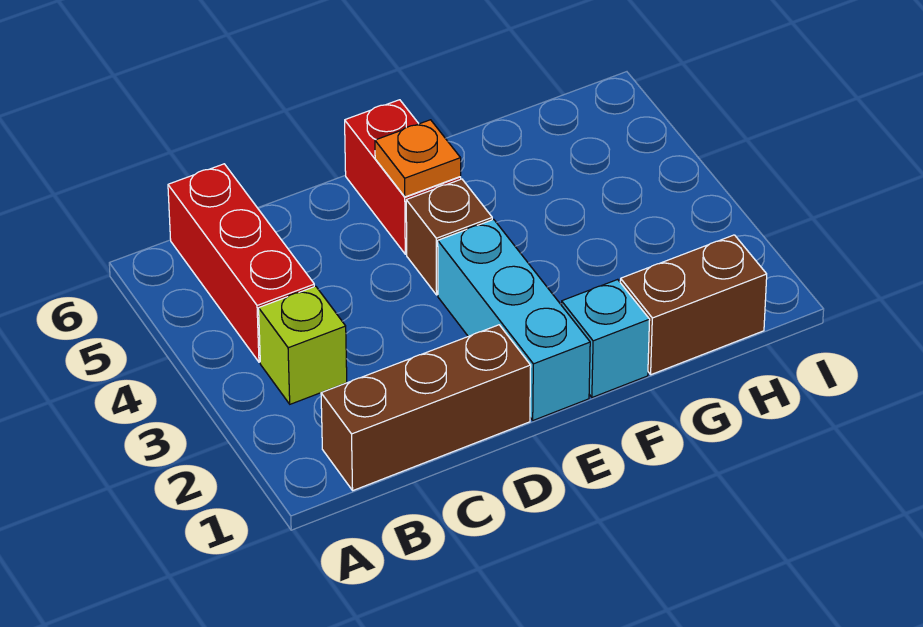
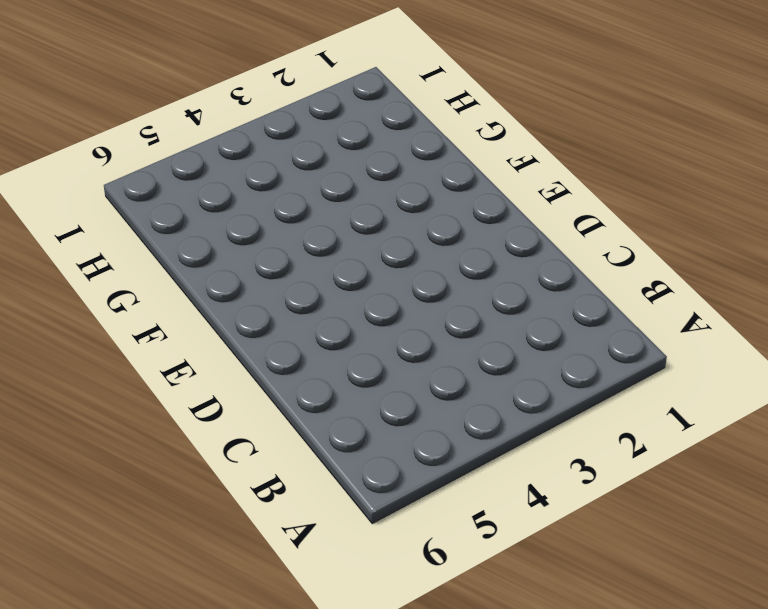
none -> brown 1x3 brick [321,325,531,490]
none -> lime 1x1 brick [259,286,347,404]

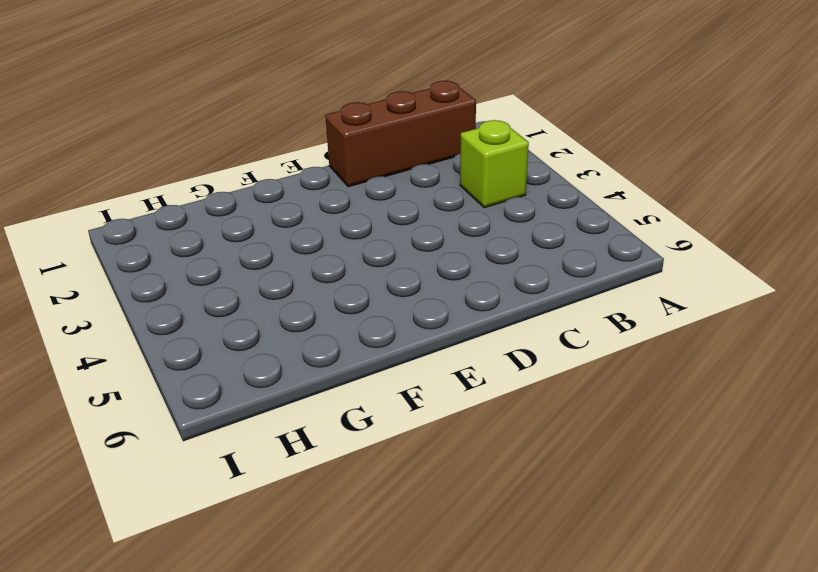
none -> red 1x3 brick [168,164,314,362]
none -> cyan 1x3 brick [438,219,590,420]

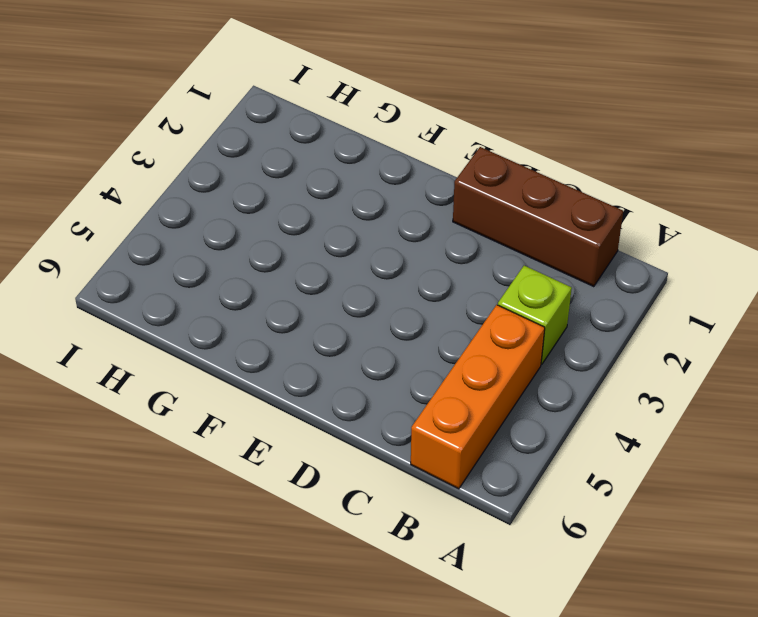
orange 1x3 brick [411,305,545,489] -> red 1x3 brick [168,164,314,362]
none -> cyan 1x3 brick [438,219,590,420]
none -> brown 1x1 brick [406,179,492,295]

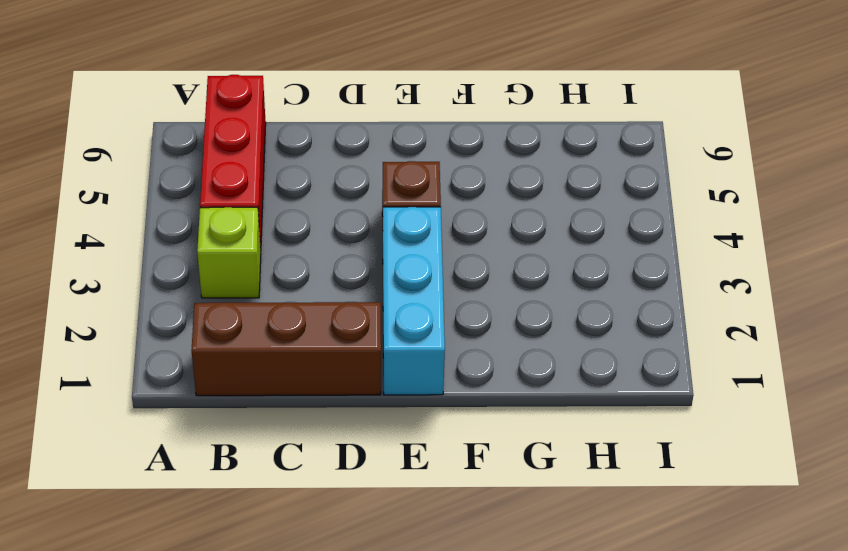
none -> red 1x2 brick [345,100,461,254]
none -> cyan 1x1 brick [562,279,650,397]

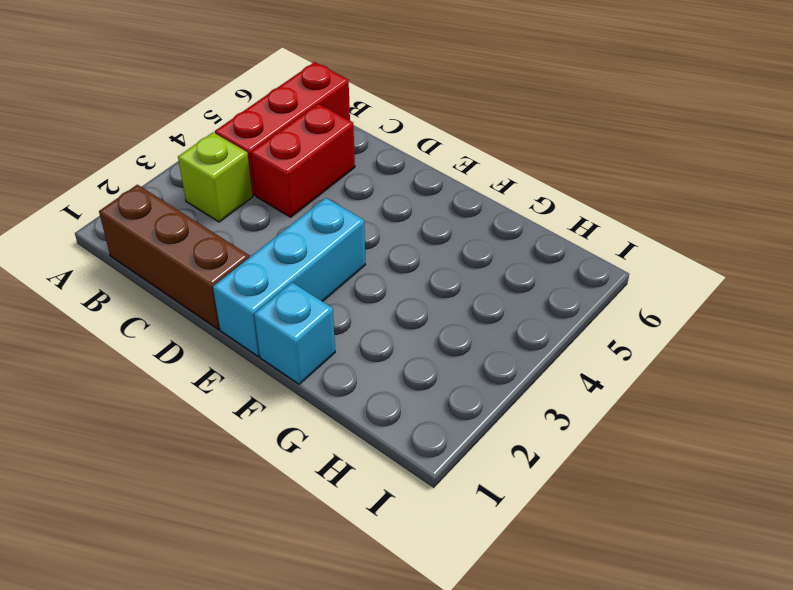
red 1x2 brick [251,104,355,217] -> red 1x2 brick moved to [345,100,461,254]
none -> brown 1x1 brick [406,179,492,295]
none -> brown 1x2 brick [620,235,767,375]

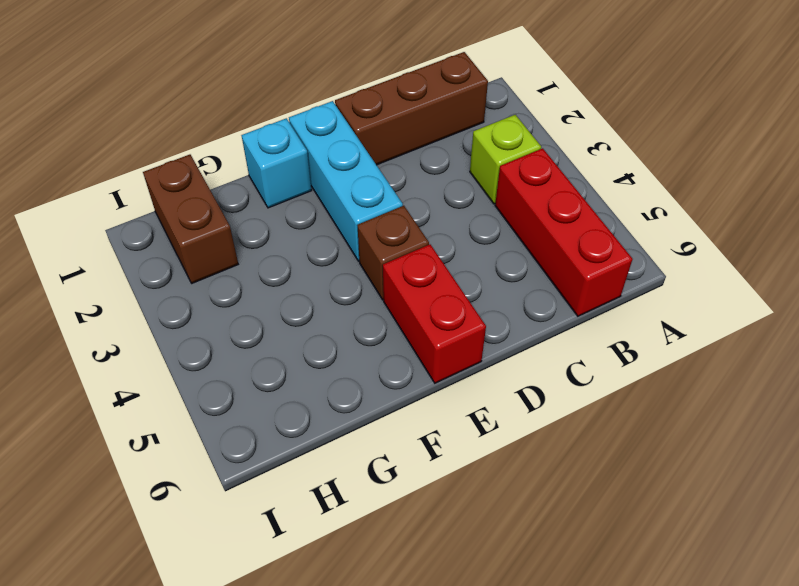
brown 1x2 brick [143,155,238,283] -> brown 1x2 brick turned to [620,235,767,375]
none -> orange 1x1 plate [375,120,461,197]

